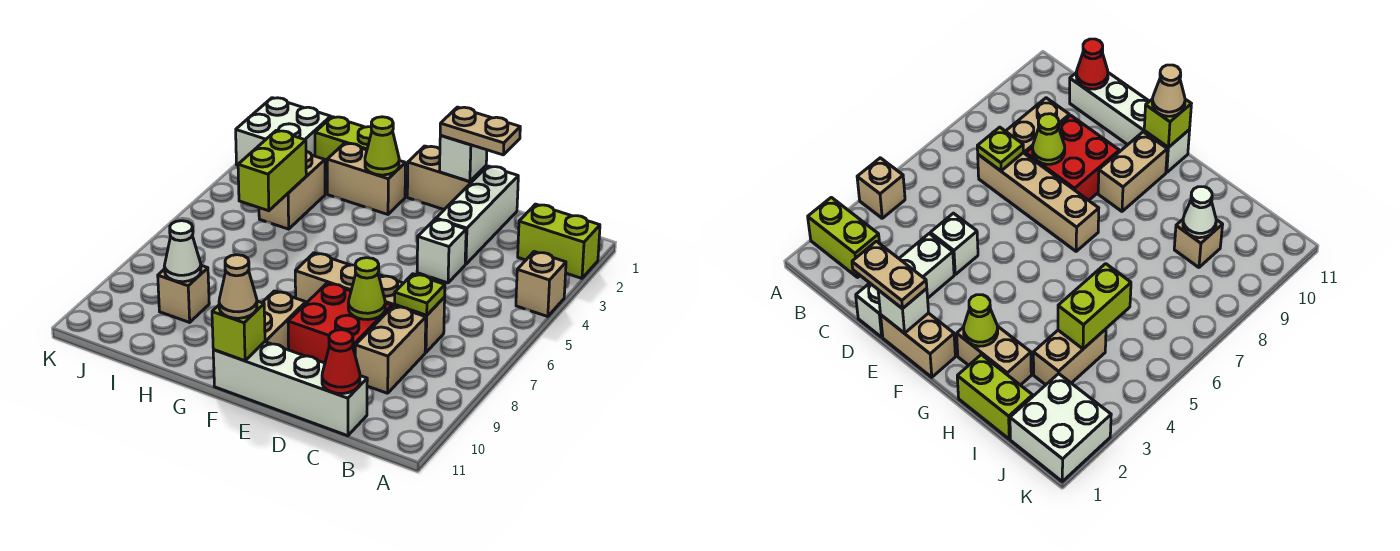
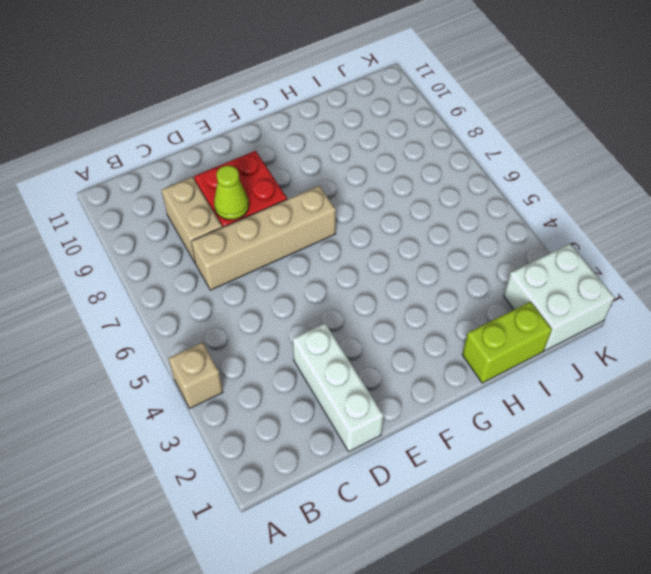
none -> lime 1x2 brick [518,204,600,278]
none -> white 1x4 brick [213,342,367,436]
none -> white 1x1 brick [417,219,466,283]

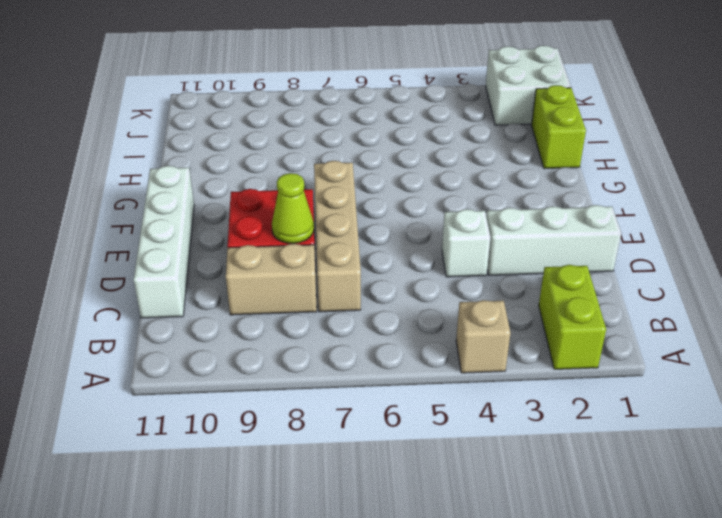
none -> tan 1x2 brick [407,146,486,210]
none -> tan 1x2 brick [262,291,306,350]
none -> tan 1x2 brick [327,143,405,214]

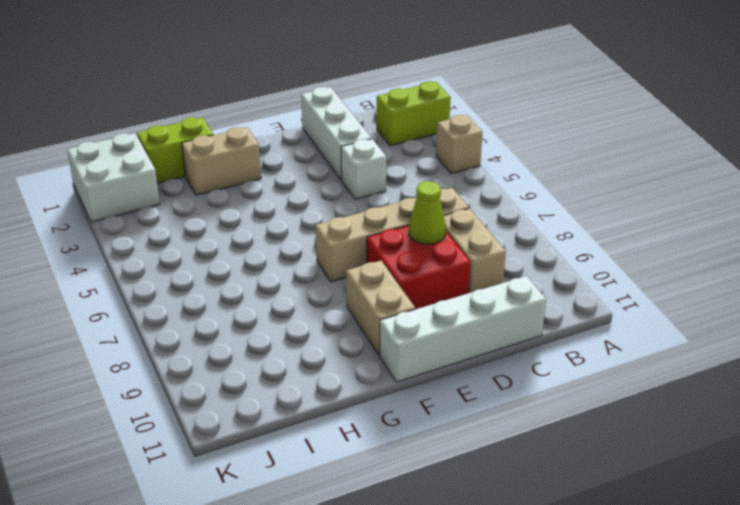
none -> tan 1x2 brick [407,146,486,210]
none -> tan 1x2 brick [259,151,325,229]
none -> tan 1x1 brick [158,265,209,322]

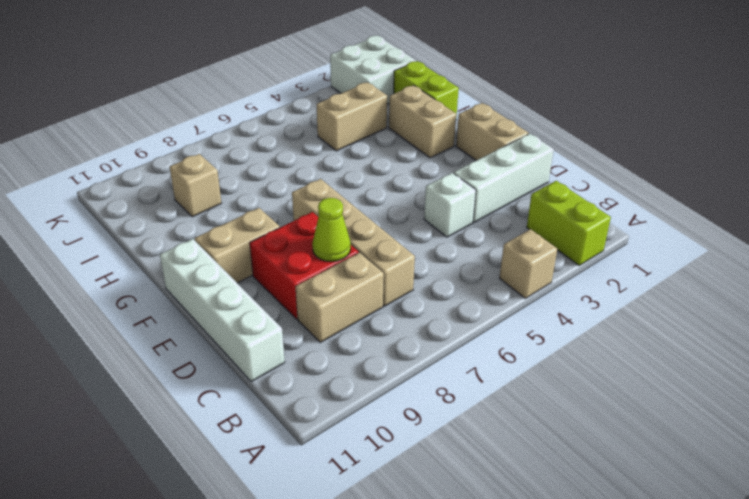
none -> lime 1x1 plate [395,274,445,315]
none -> red 1x1 cone [322,330,360,394]
none -> white 1x1 brick [439,136,487,181]

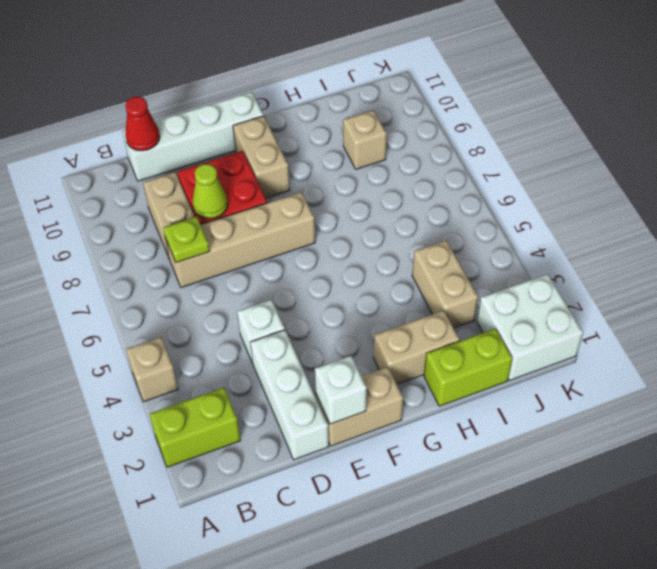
none -> lime 1x1 brick [212,301,265,361]
none -> lime 1x1 cone [365,117,399,175]
none -> lime 1x2 brick [238,131,306,211]

